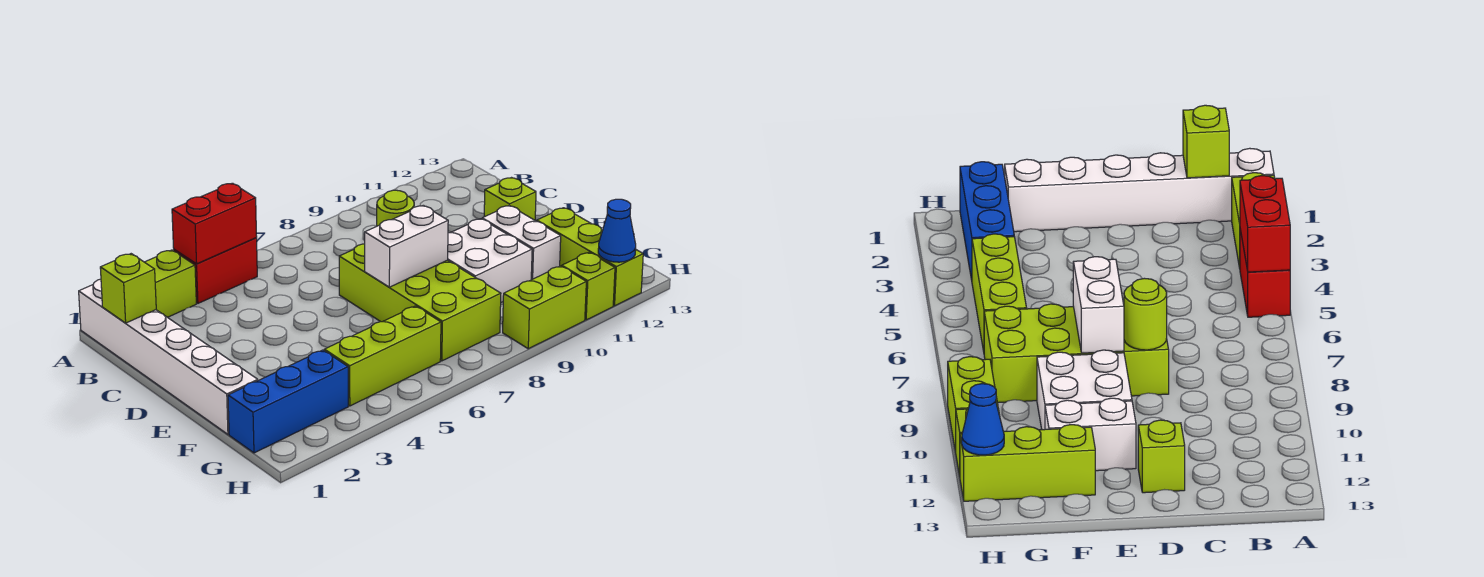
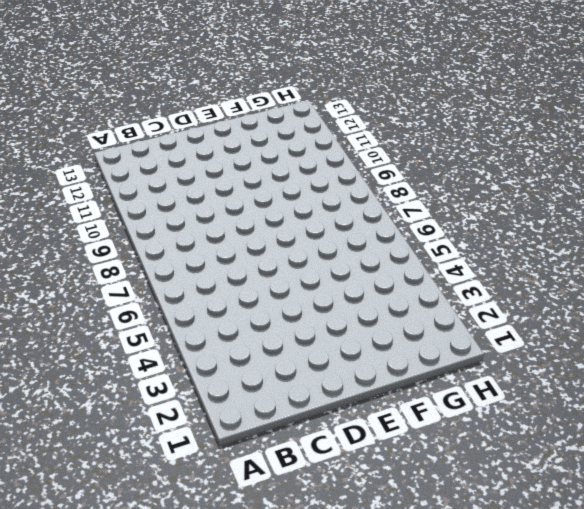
none -> white 1x6 brick [79,279,258,434]
none -> lime 1x2 brick [145,250,196,317]
none -> red 1x2 brick [174,238,257,303]

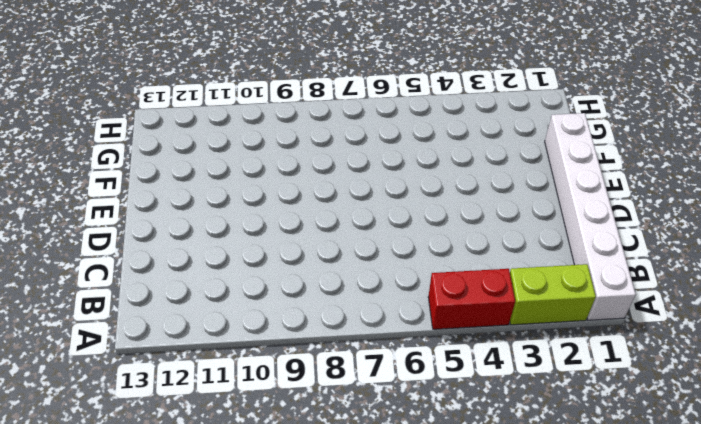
none -> lime 2x4 brick [339,244,501,361]
none -> lime 1x1 brick [484,178,536,220]
none -> white 2x2 brick [448,219,532,302]

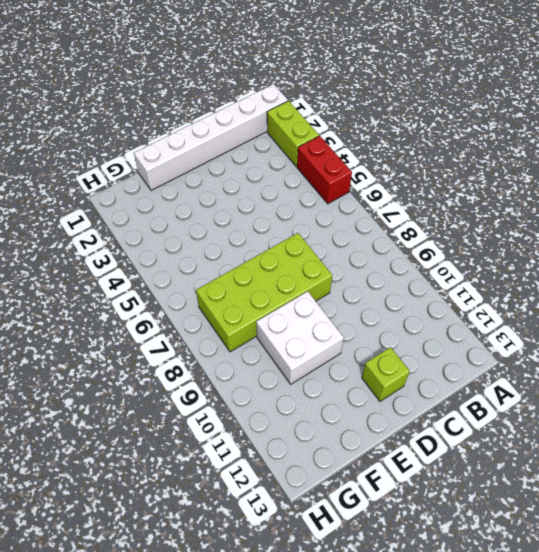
none -> white 1x2 brick [482,206,561,280]
none -> lime 1x3 brick [537,208,643,306]
none -> blue 1x3 brick [228,350,348,453]

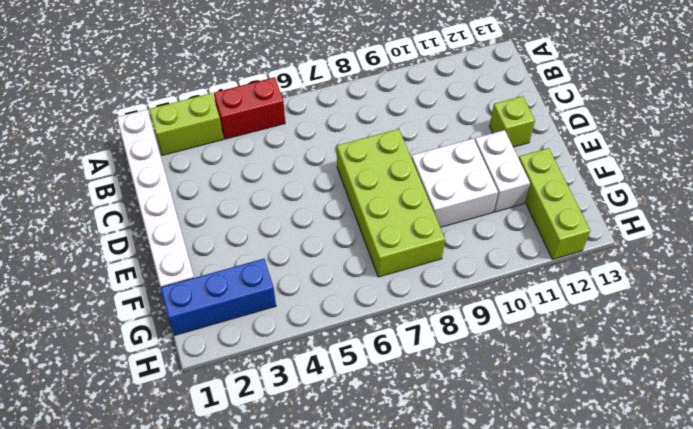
none -> lime 1x3 brick [324,306,441,406]
none -> lime 1x2 brick [503,266,586,349]
none -> lime 1x1 brick [562,252,615,320]

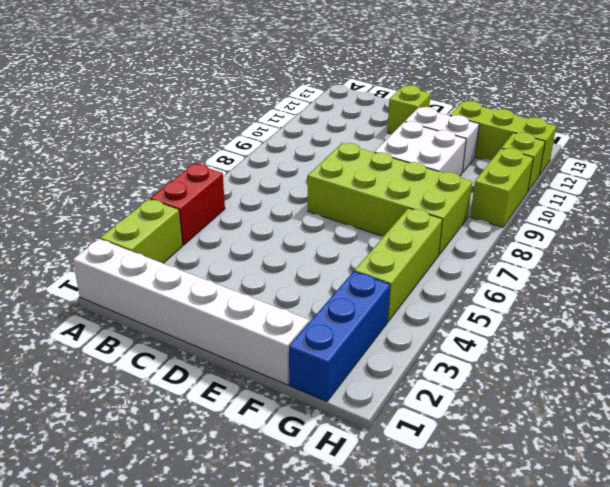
none -> red 1x2 brick [172,183,257,264]
none -> lime 1x1 brick [100,254,156,323]
none -> lime 1x1 round brick [377,190,414,226]

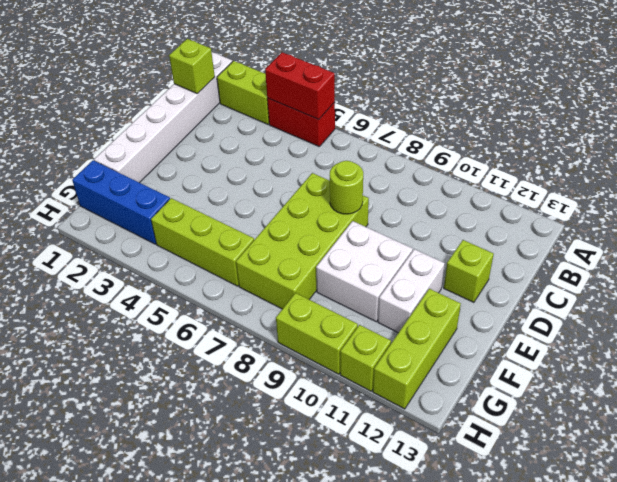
none -> white 1x2 brick [365,205,448,287]
none -> blue 1x1 cone [598,199,636,262]

